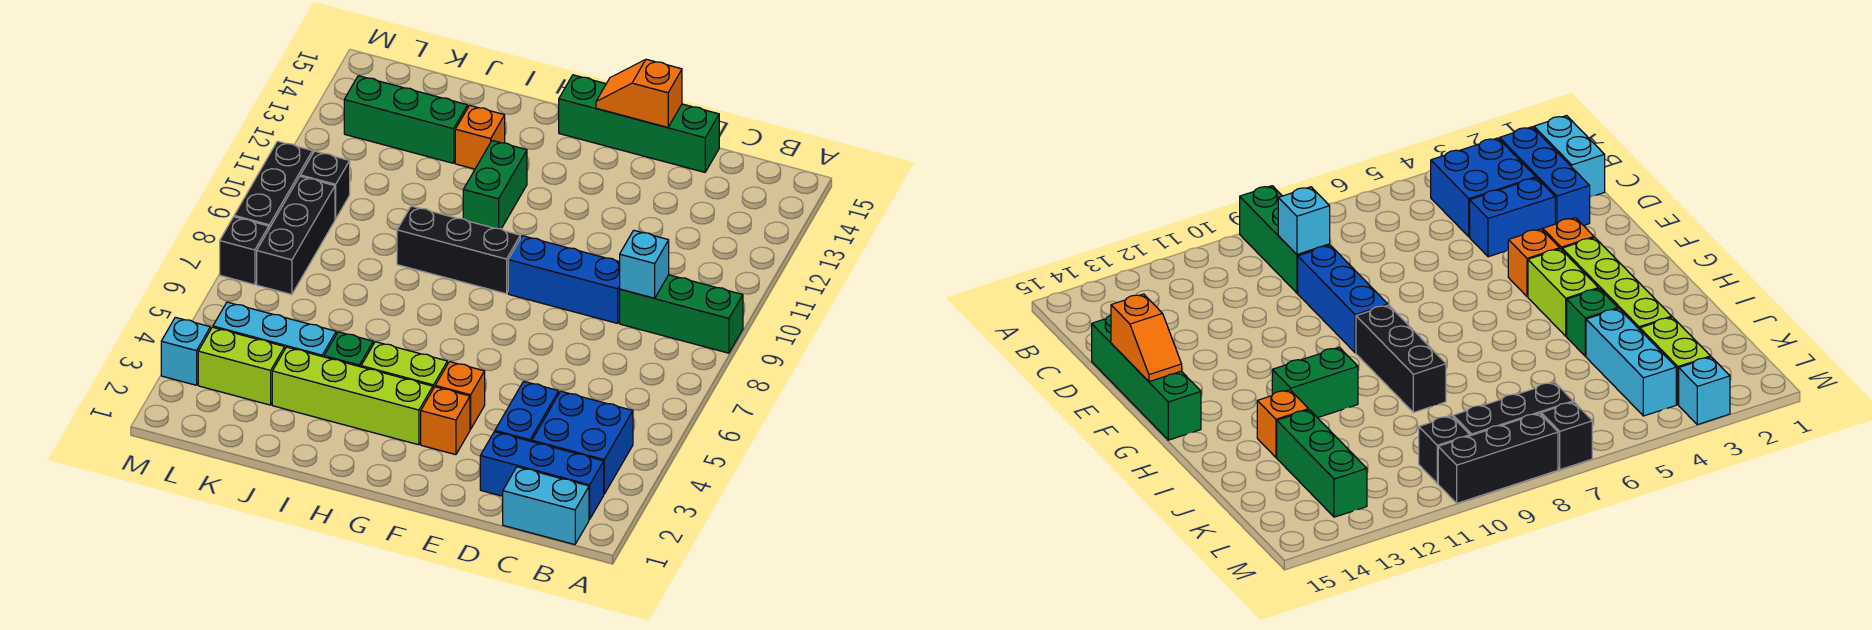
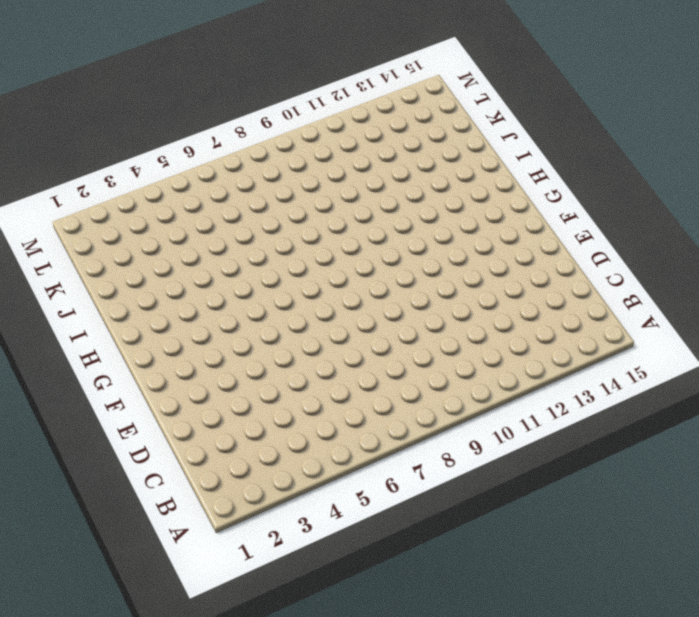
none -> green 1x3 brick [620,275,743,353]
none -> cyan 1x2 brick [503,467,589,545]
none -> blue 1x3 brick [480,432,604,519]

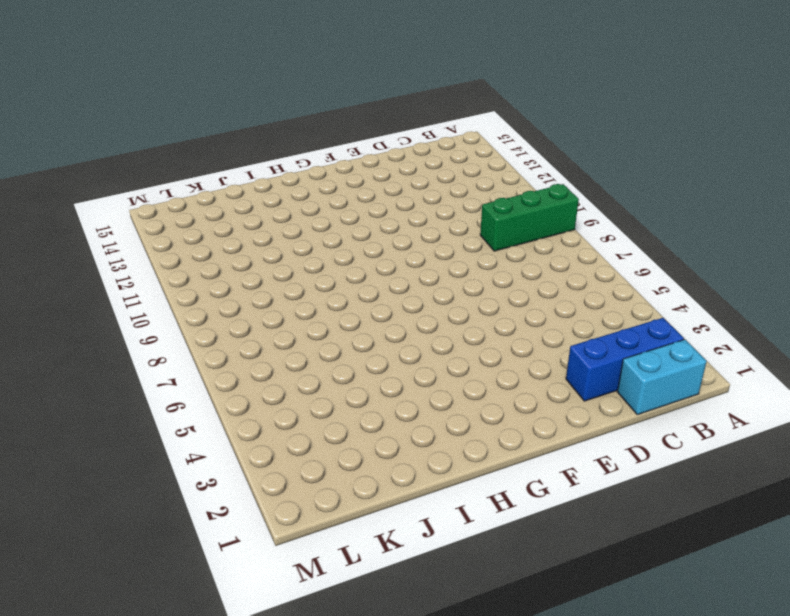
none -> blue 2x2 brick [532,391,633,494]
none -> blue 1x2 brick [495,381,559,442]
none -> blue 1x3 brick [508,236,620,323]

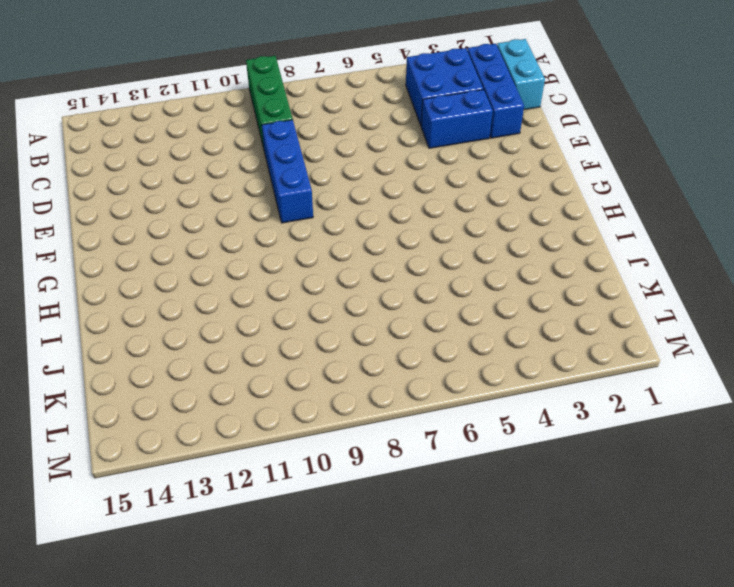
none -> green 1x4 brick [559,75,719,172]
none -> orange 1x1 brick [421,387,470,455]
none -> orange 1x1 brick [435,362,485,429]

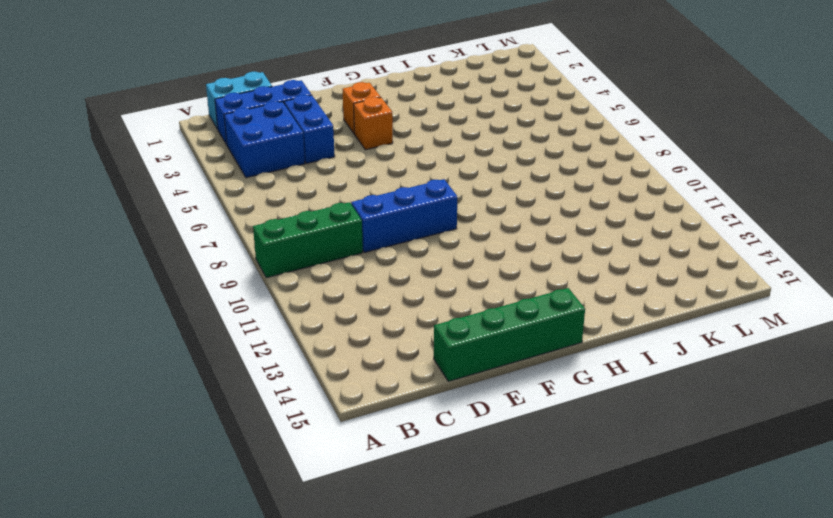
none -> lime 1x4 brick [272,347,433,445]
none -> lime 1x2 brick [361,342,447,389]
none -> black 1x3 brick [397,206,520,294]

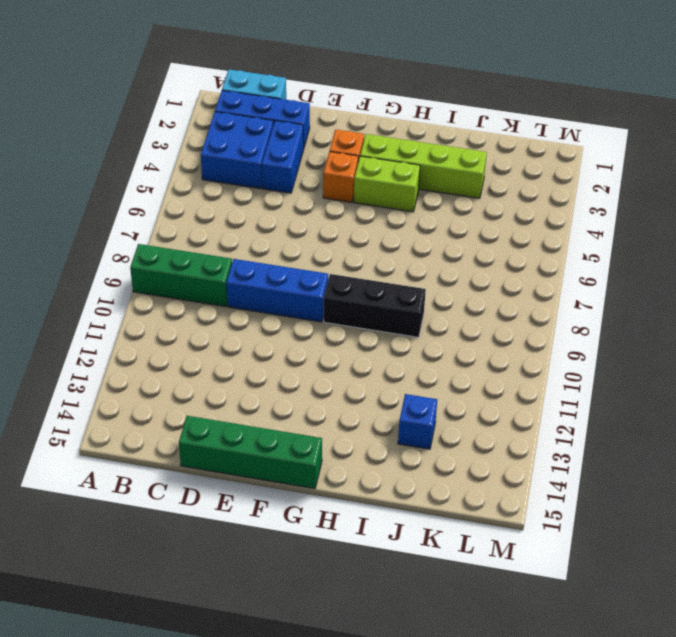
blue 1x1 brick [398,394,437,449] -> green 1x3 brick [344,76,468,163]
none -> green 1x2 brick [463,141,527,229]
none -> green 1x1 brick [324,332,373,367]
none -> orange 1x1 brick [455,105,505,169]

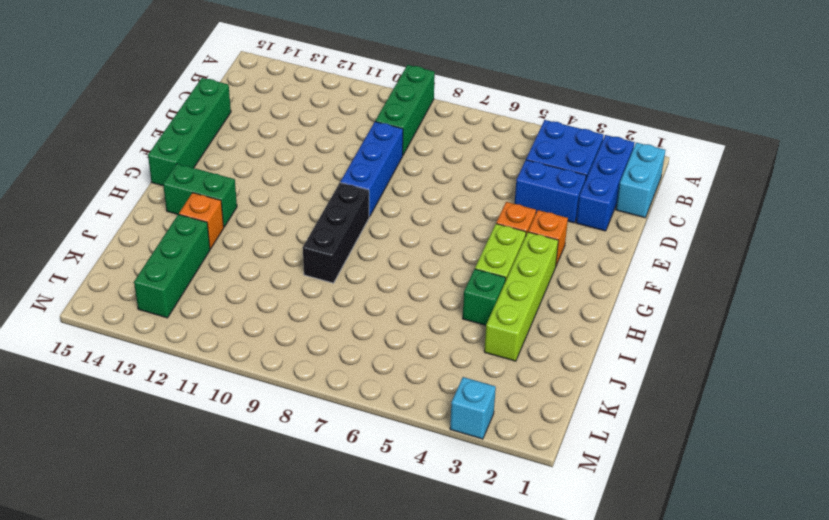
green 1x2 brick [163,164,237,227] -> green 1x2 brick moved to [463,141,527,229]
none -> cyan 1x3 brick [213,302,336,357]
none -> lime 1x2 brick [198,327,285,405]
none -> black 1x3 brick [257,176,335,295]

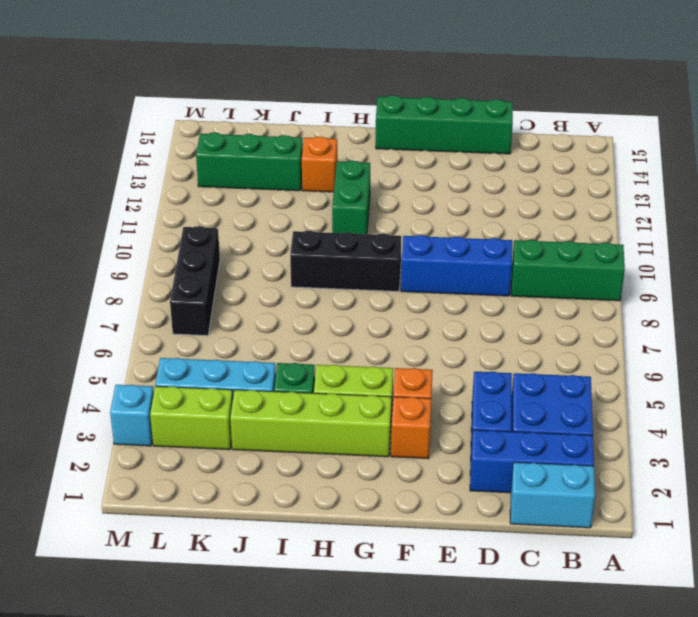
none -> black 1x1 brick [300,151,350,219]
none -> black 1x1 brick [220,217,269,285]
none -> black 1x3 brick [234,141,313,228]

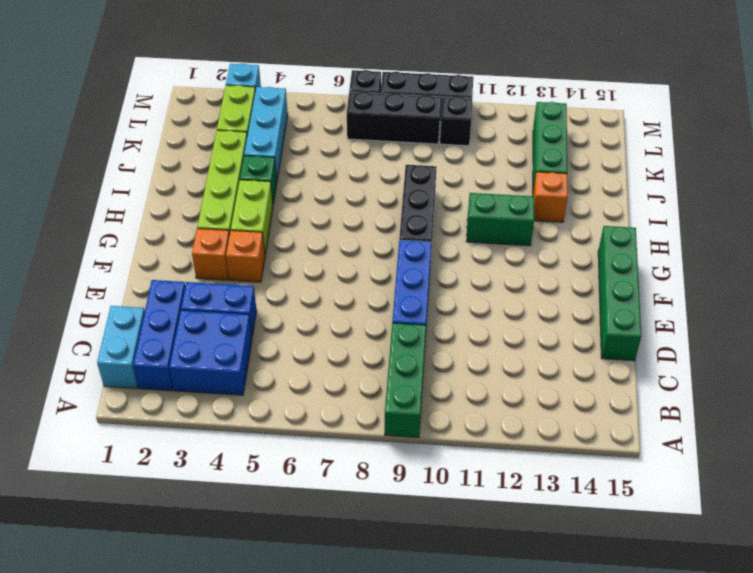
none -> cyan 1x1 brick [620,230,669,298]
none -> orange 1x2 slope [596,59,682,127]

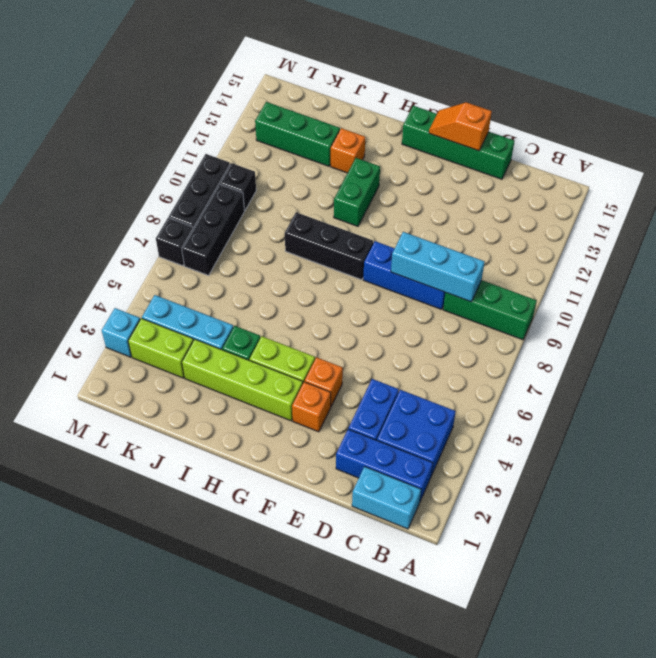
cyan 1x3 brick [391,232,485,302] -> cyan 1x1 brick [620,230,669,298]

